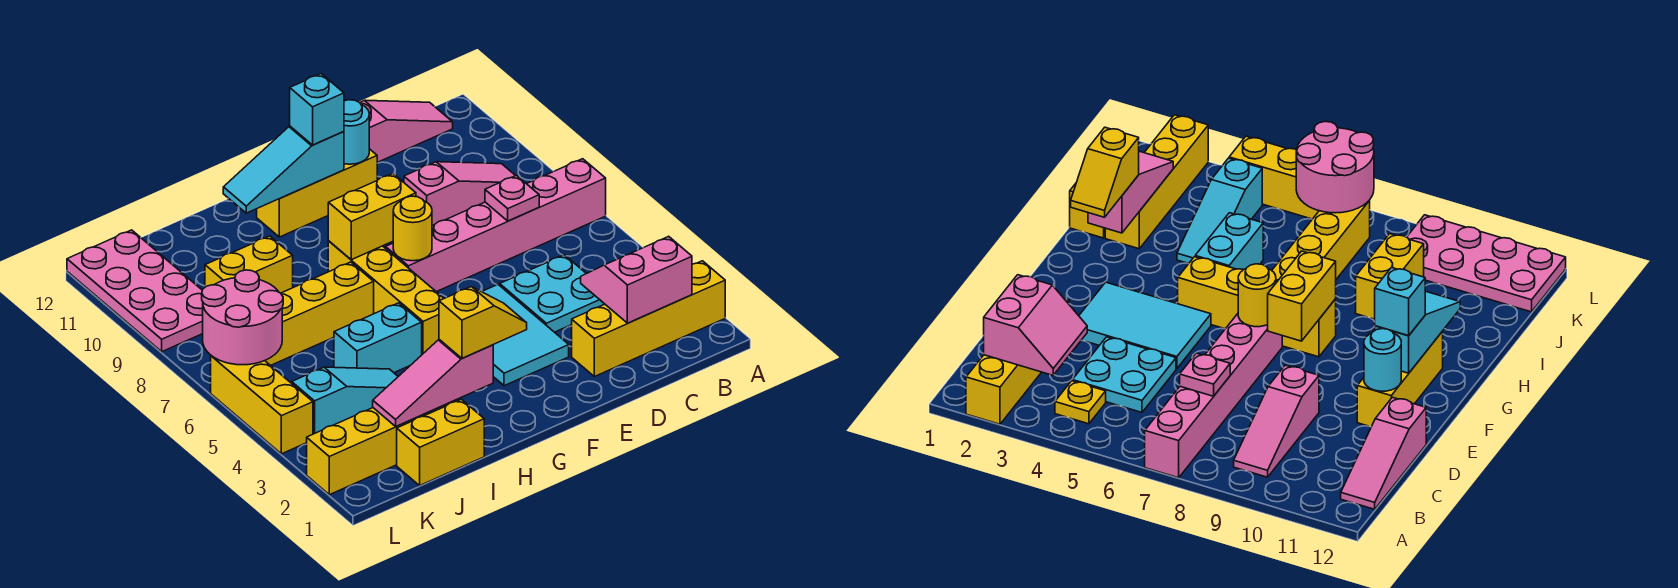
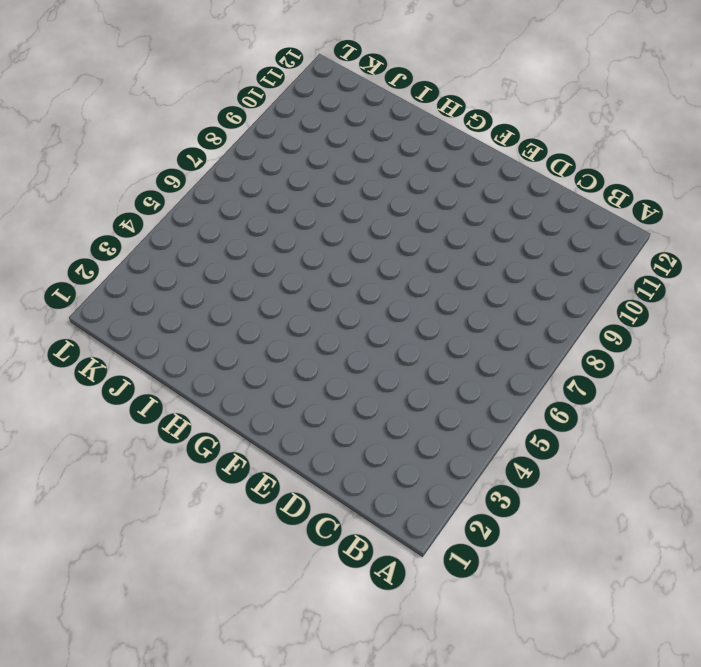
none -> yellow 1x4 brick [572,261,725,377]
none -> pink 1x6 brick [386,159,606,292]
none -> yellow 1x1 plate [1055,381,1106,424]

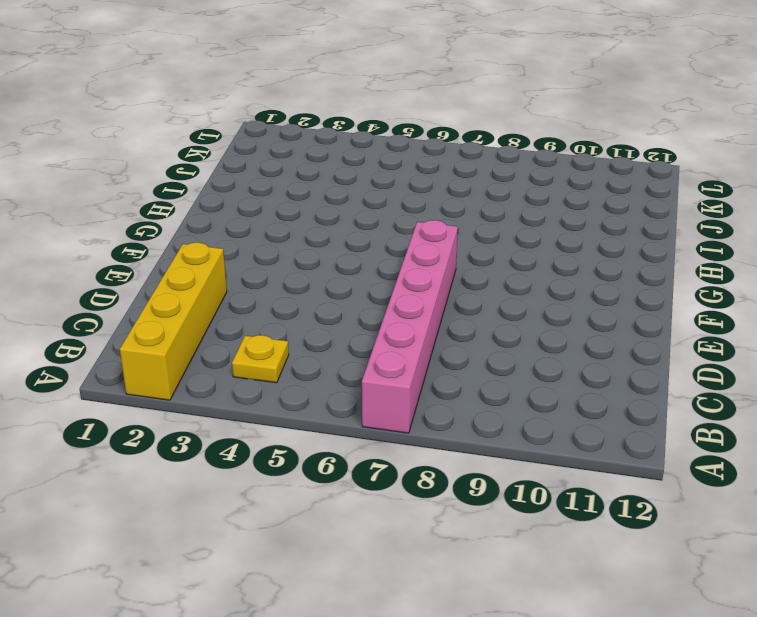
none -> pink 1x3 slope [404,162,515,226]
none -> pink 1x3 slope [360,100,453,162]
none -> cyan 2x2 plate [500,255,604,332]

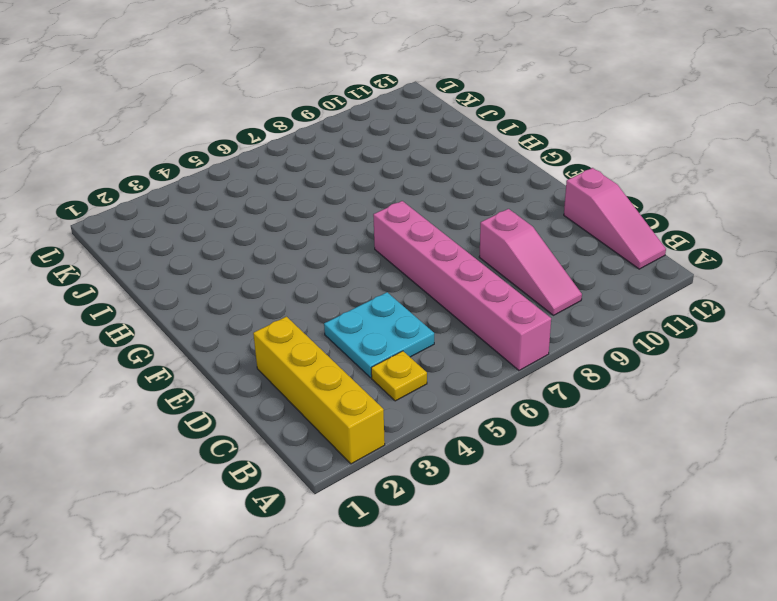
none -> cyan 2x3 tile [482,285,569,386]
none -> yellow 1x3 brick [257,149,377,237]
none -> yellow 1x4 brick [328,241,444,354]

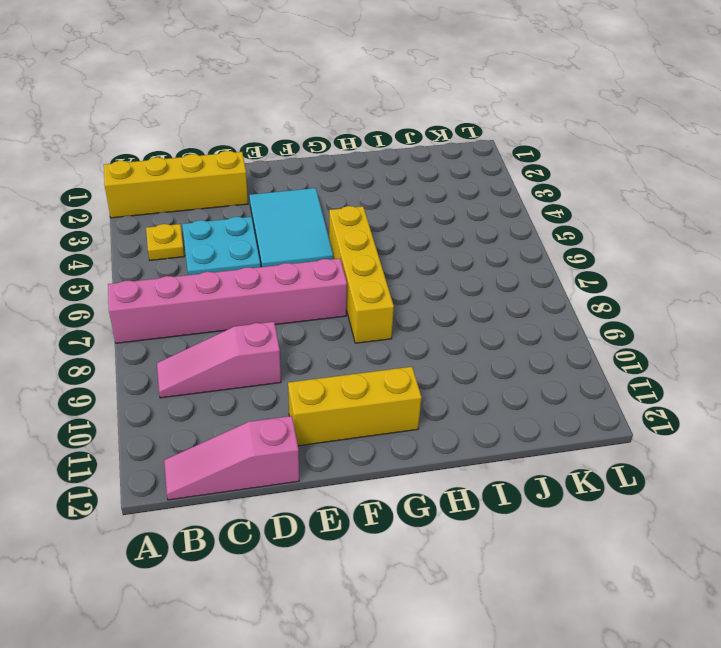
none -> cyan 1x2 brick [334,303,422,373]
none -> yellow 1x4 brick [265,262,374,366]
none -> yellow 1x2 brick [397,399,484,485]

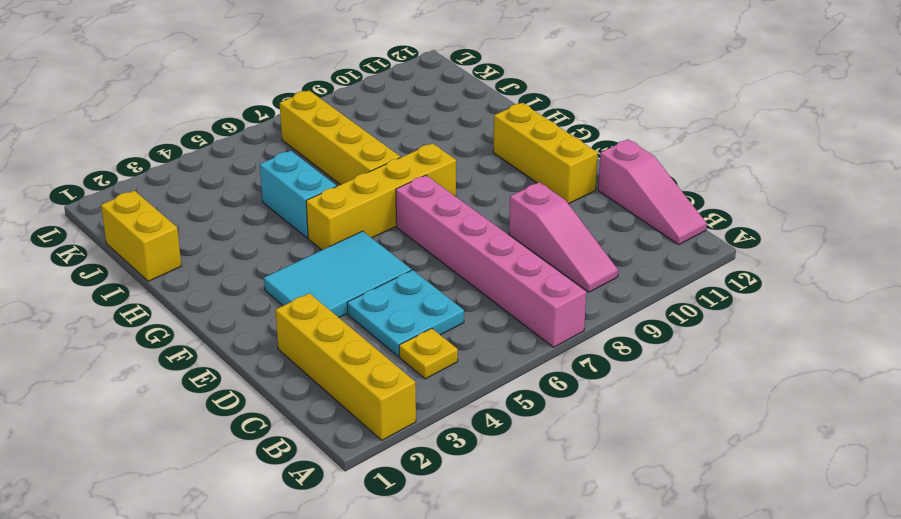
none -> yellow 1x4 brick [307,398,460,495]
none -> cyan 1x3 slope [292,367,398,434]
none -> yellow 1x2 brick [205,236,293,293]

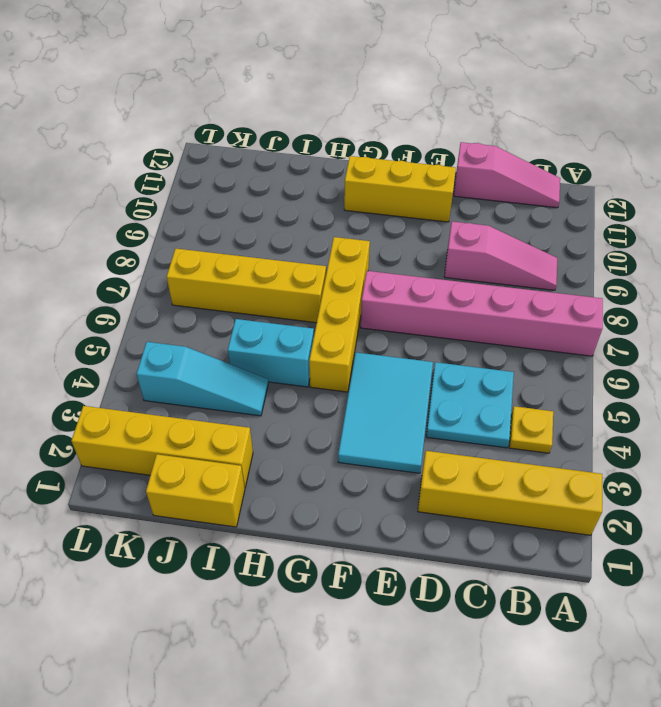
none -> yellow 1x2 brick [205,236,293,293]
none -> pink 2x4 plate [67,230,203,352]
none -> yellow 1x3 brick [211,356,313,454]

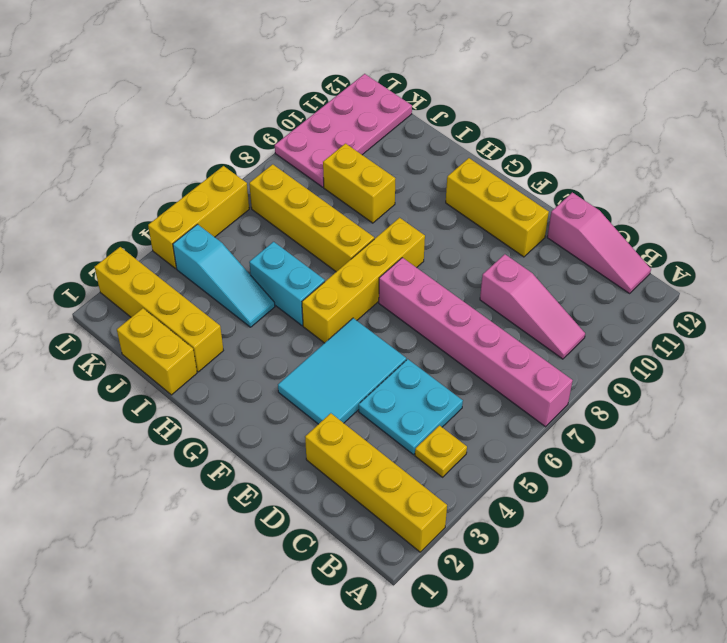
none -> pink 2x2 slope [581,236,692,323]
none -> pink 1x1 plate [485,175,539,221]
none -> cyan 1x1 round brick [344,100,369,164]

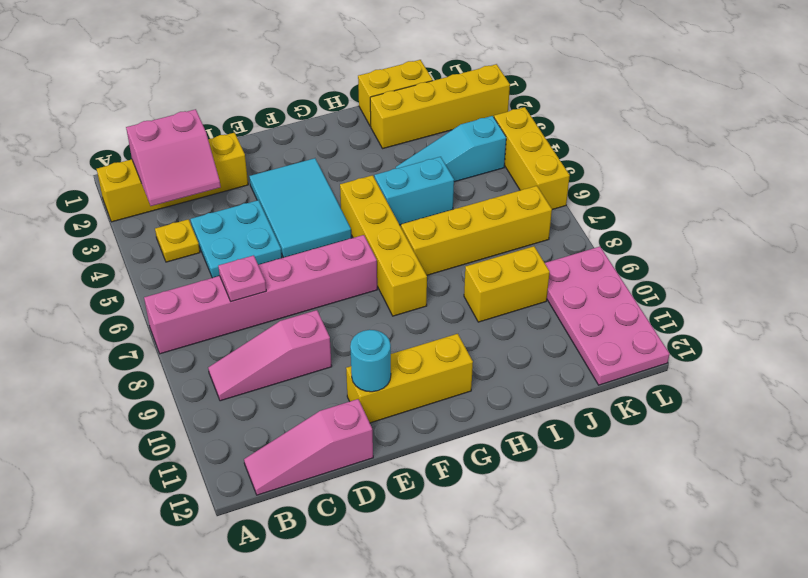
none -> yellow 1x1 round brick [393,196,432,261]
none -> yellow 1x2 brick [328,174,416,260]
none -> cyan 1x3 slope [223,126,344,213]

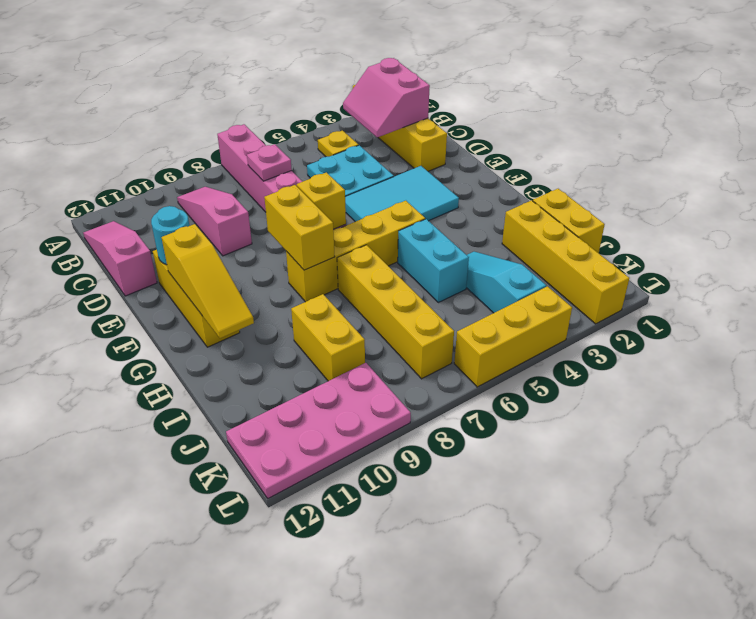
yellow 1x1 brick [297,172,346,229] -> yellow 1x1 round brick [393,196,432,261]
yellow 1x3 slope [162,224,254,338] -> cyan 1x3 slope [223,126,344,213]
none -> pink 1x3 slope [373,340,493,426]
none -> pink 2x2 round brick [202,270,283,365]
none -> cyan 1x1 brick [290,74,344,145]

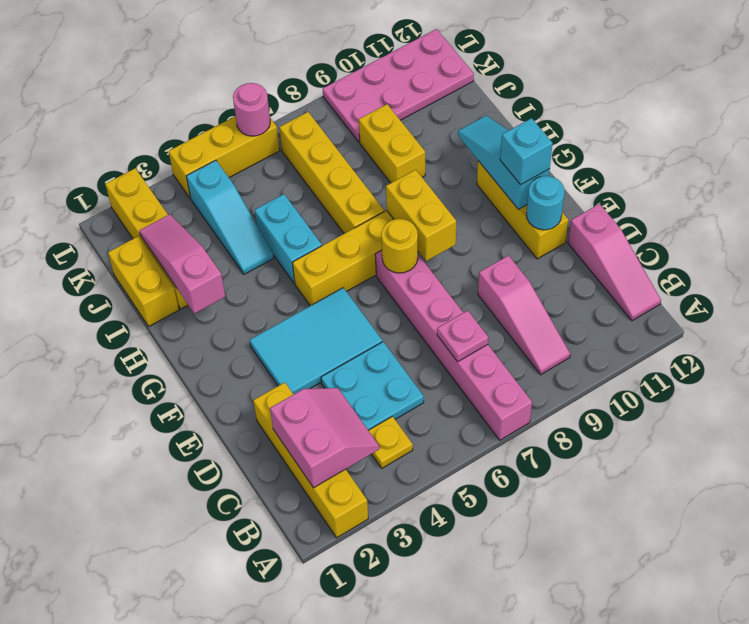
pink 1x1 round brick [233,83,270,136] -> pink 2x2 round brick [202,270,283,365]
none -> yellow 1x2 slope [439,287,527,358]

